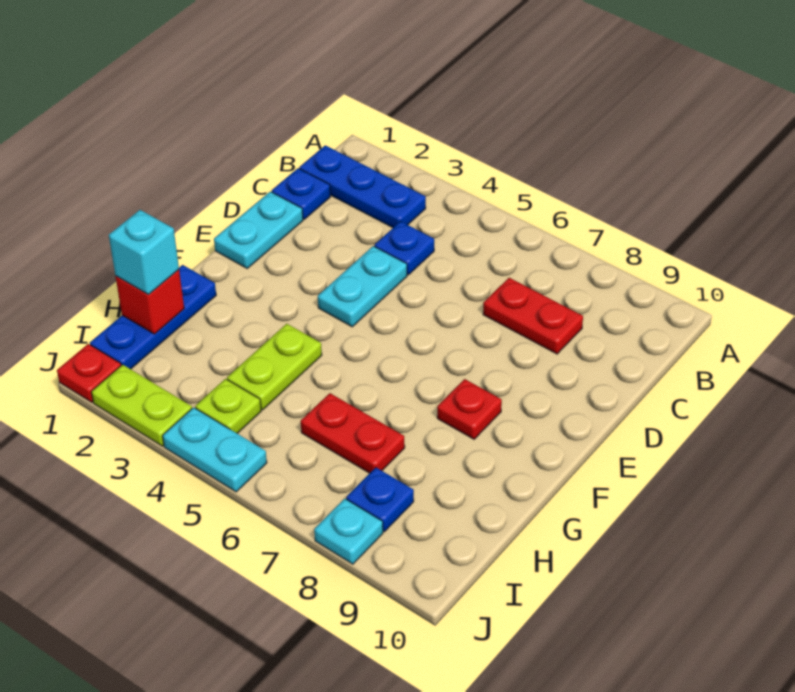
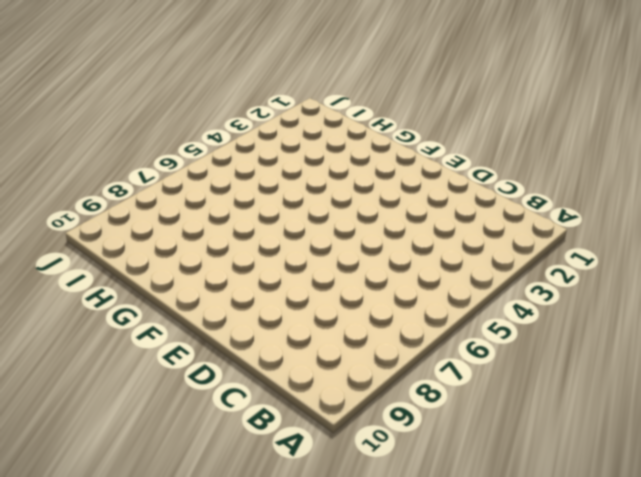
none -> blue 1x3 plate [299,145,426,228]
none -> blue 1x1 plate [272,168,331,219]
none -> blue 1x1 plate [374,221,434,275]

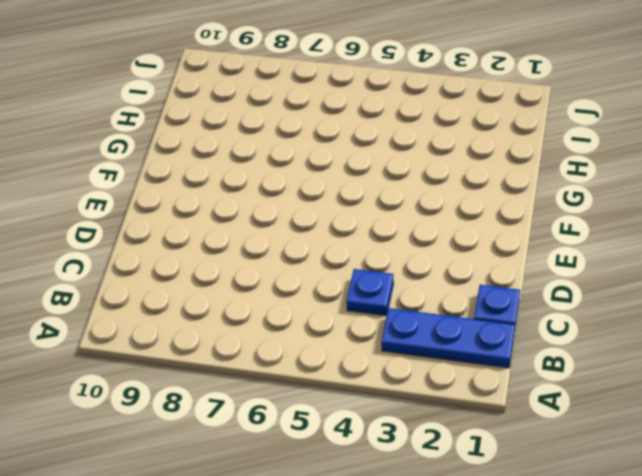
none -> red 1x2 plate [483,278,583,354]
none -> cyan 1x2 plate [214,192,303,268]
none -> cyan 1x2 plate [318,246,407,327]

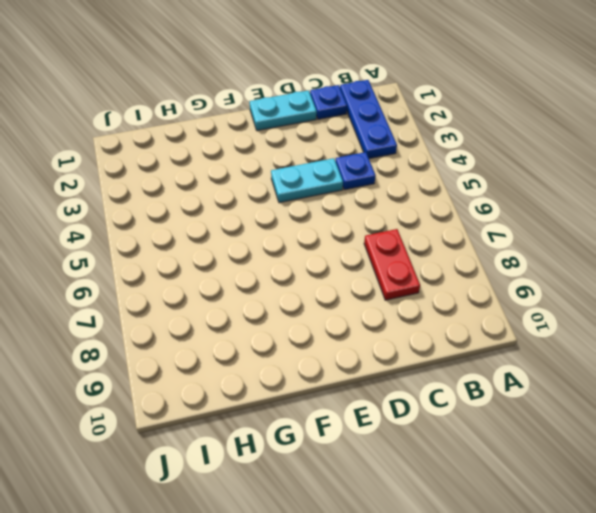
none -> red 1x1 plate [437,379,502,439]
none -> blue 1x3 plate [90,265,216,369]
none -> lime 1x2 plate [227,324,322,410]

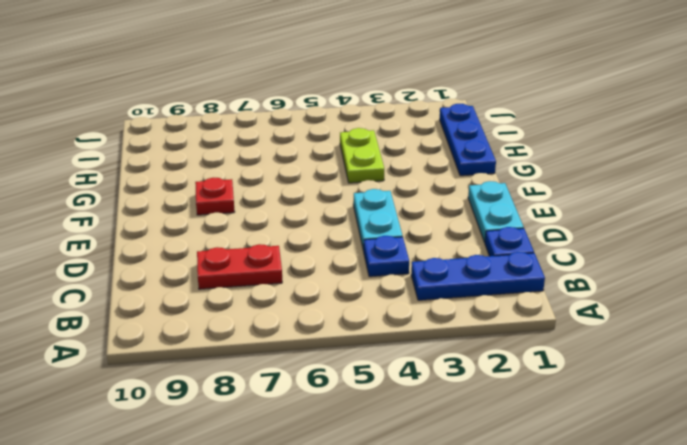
none -> red 1x2 plate [301,393,405,473]
none -> lime 1x1 plate [195,379,261,433]
none -> blue 1x1 plate [346,468,414,532]

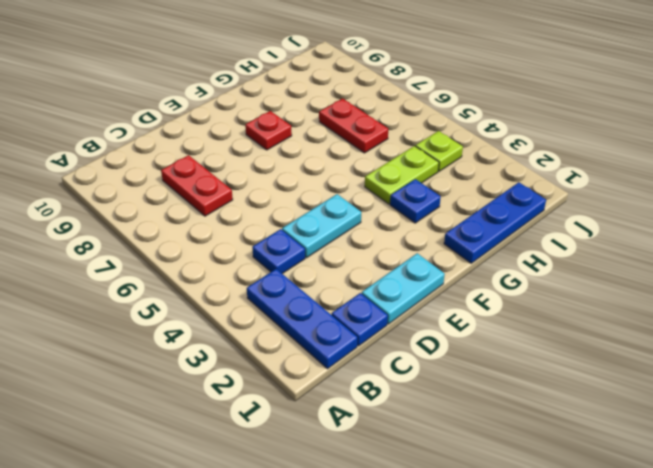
blue 1x1 plate [390,179,441,223] -> blue 1x1 plate moved to [346,468,414,532]
none -> red 1x1 plate [57,344,121,402]
none -> lime 1x2 plate [91,365,192,446]
none -> cyan 1x2 plate [163,407,267,492]

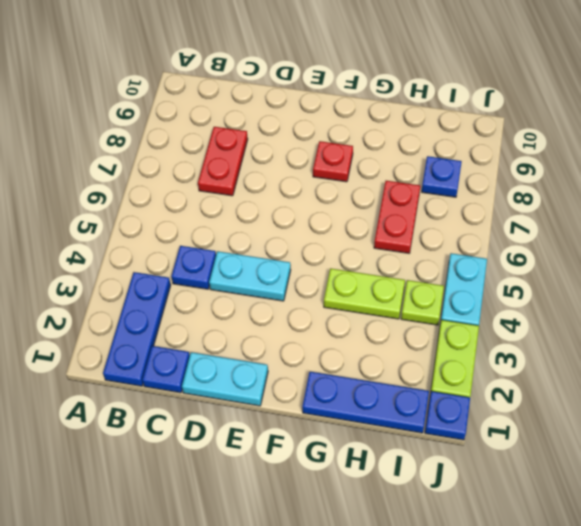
blue 1x1 plate [425,391,470,440] -> red 1x1 plate [57,344,121,402]
none -> cyan 1x1 plate [314,499,383,564]
none -> red 1x1 brick [116,270,184,334]
none -> cyan 1x1 brick [109,210,179,294]

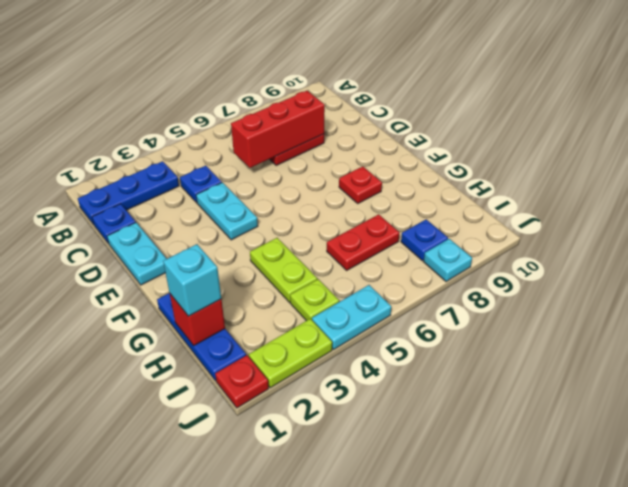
red 1x3 brick [231,91,325,168] -> none

